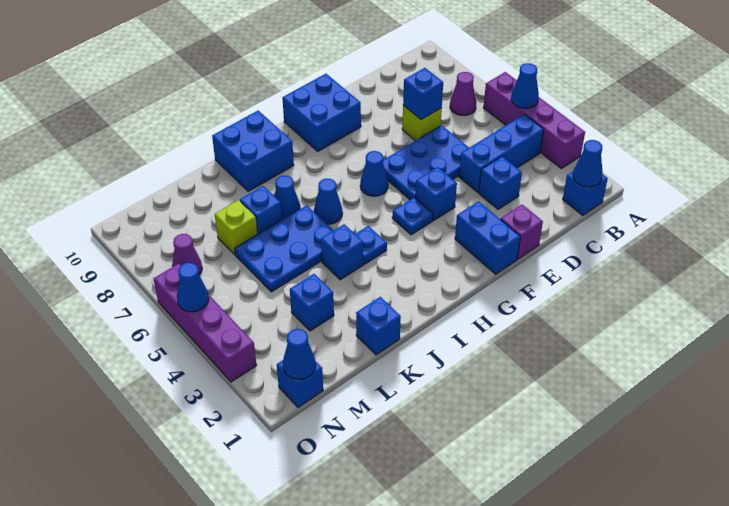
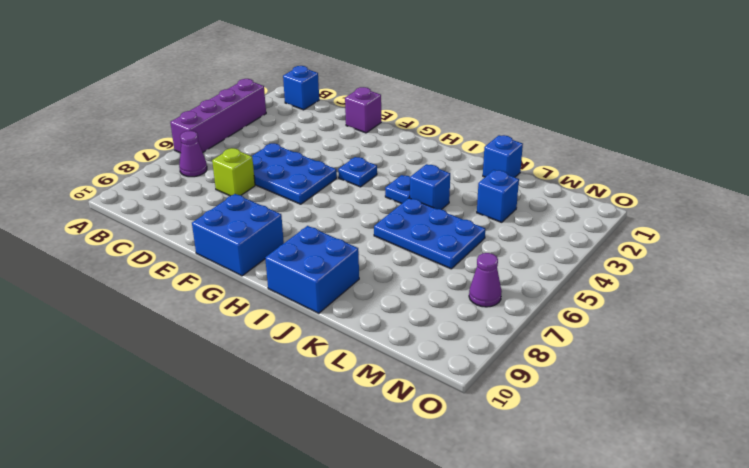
none -> blue 1x3 brick [459,114,544,192]
none -> blue 1x1 brick [479,157,522,209]
none -> blue 1x2 brick [455,201,520,274]
none -> blue 1x1 brick [415,167,457,220]

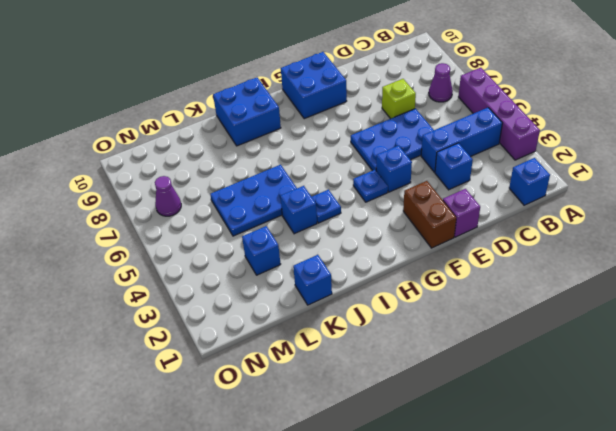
brown 1x2 brick [403,181,456,248] -> blue 1x2 brick [455,201,520,274]
none -> blue 1x1 cone [360,151,388,196]
none -> blue 1x1 cone [314,179,343,224]
none -> blue 1x1 cone [275,176,301,220]
none -> blue 1x1 brick [240,186,282,234]

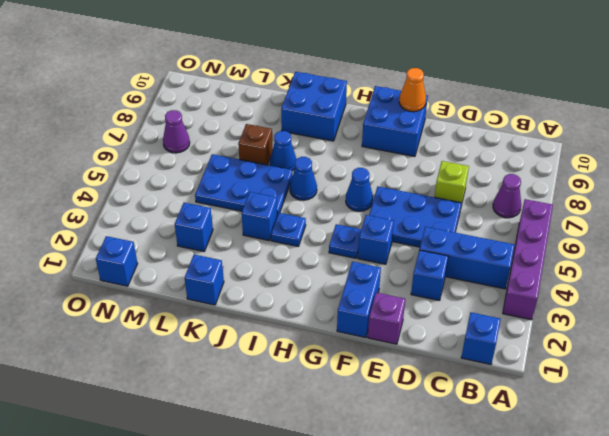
orange 1x1 cone [399,68,426,112] -> none
brown 1x1 brick [238,124,273,165] -> blue 1x1 brick [240,186,282,234]
none -> lime 1x1 brick [215,200,258,255]
none -> purple 1x4 brick [153,264,257,382]
none -> blue 1x1 cone [511,63,539,109]
none -> blue 1x1 cone [573,140,603,187]

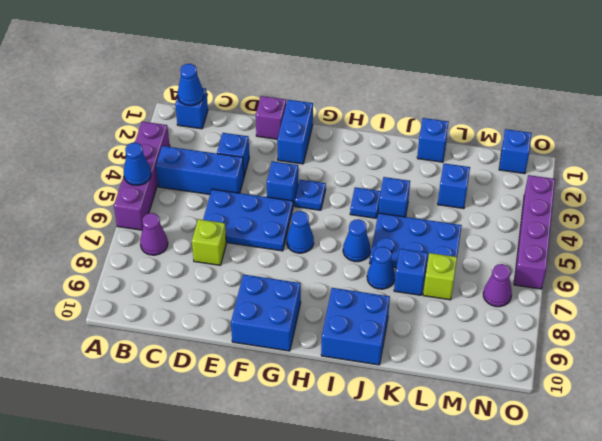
none -> blue 1x1 brick [403,68,443,120]
none -> blue 1x1 cone [283,329,316,379]
none -> blue 1x1 cone [177,263,209,312]

